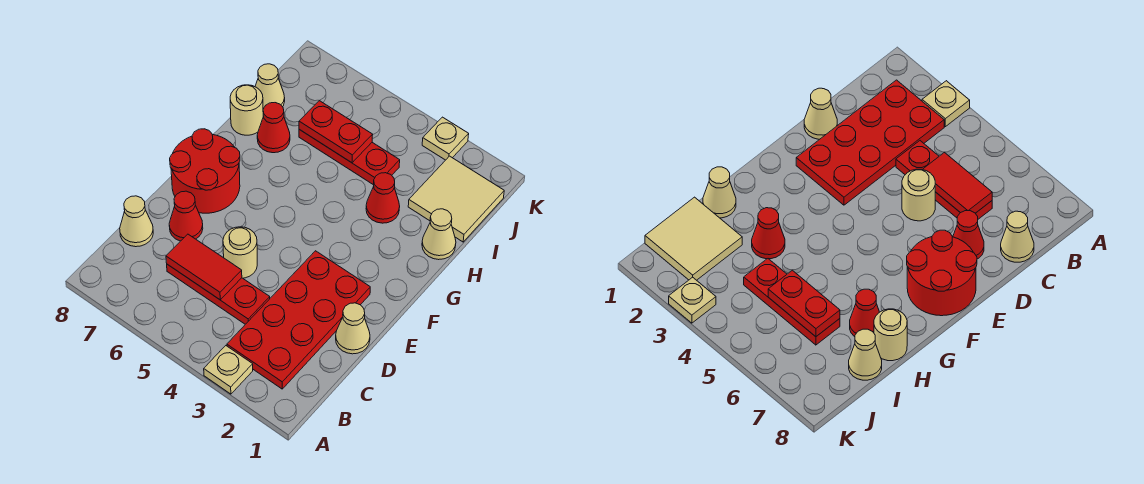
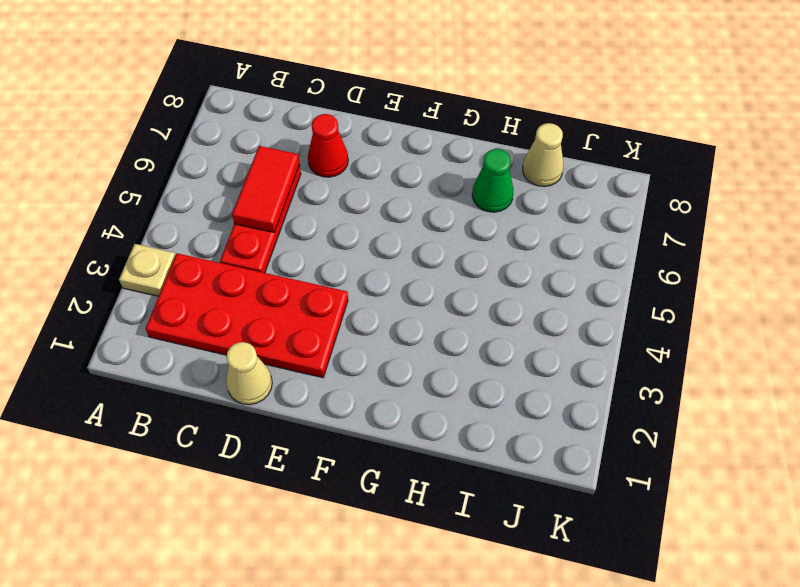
green 1x1 cone [472,149,514,212] -> red 1x1 cone [257,103,290,153]
none -> tan 1x1 cone [120,196,153,247]
none -> tan 1x1 round brick [223,227,257,278]
none -> red 2x2 round brick [170,129,240,213]

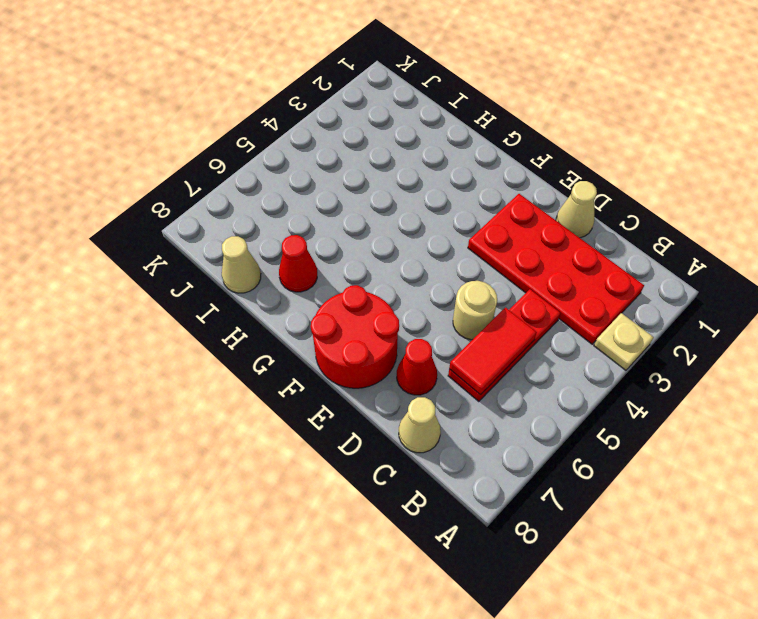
none -> tan 1x1 cone [422,209,456,260]
none -> red 1x1 cone [366,173,400,223]
none -> tan 1x1 round brick [230,85,263,135]

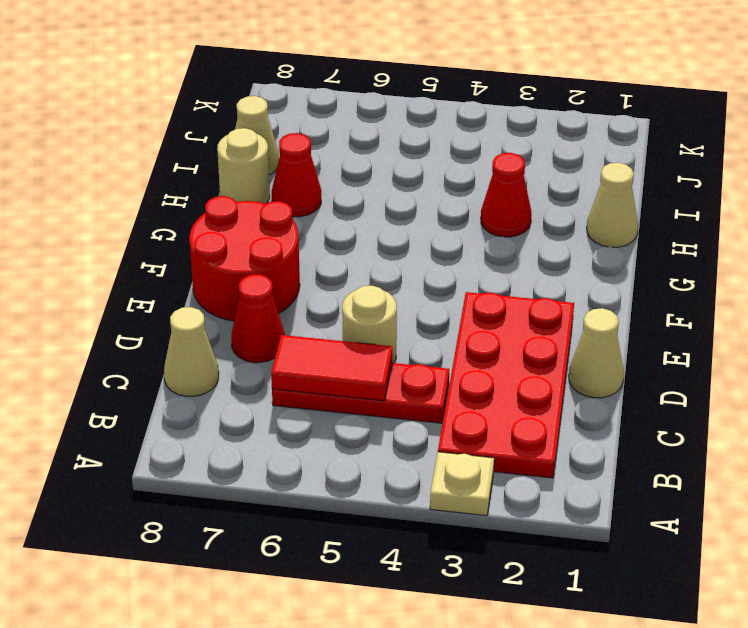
none -> tan 2x2 tile [408,156,504,242]
none -> red 1x3 plate [299,129,400,185]
none -> tan 1x1 plate [422,117,469,160]

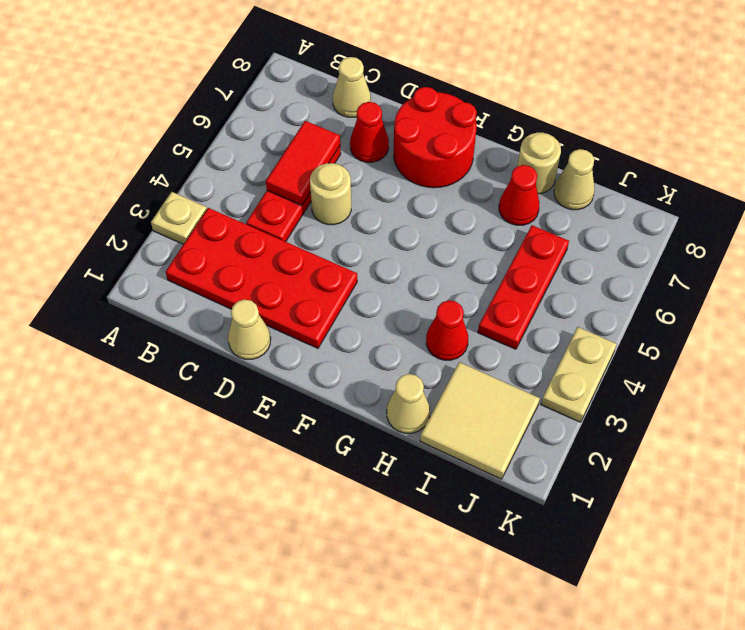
tan 1x2 plate [541,327,617,422] -> tan 1x1 plate [422,117,469,160]
none -> red 1x2 plate [299,101,373,163]

